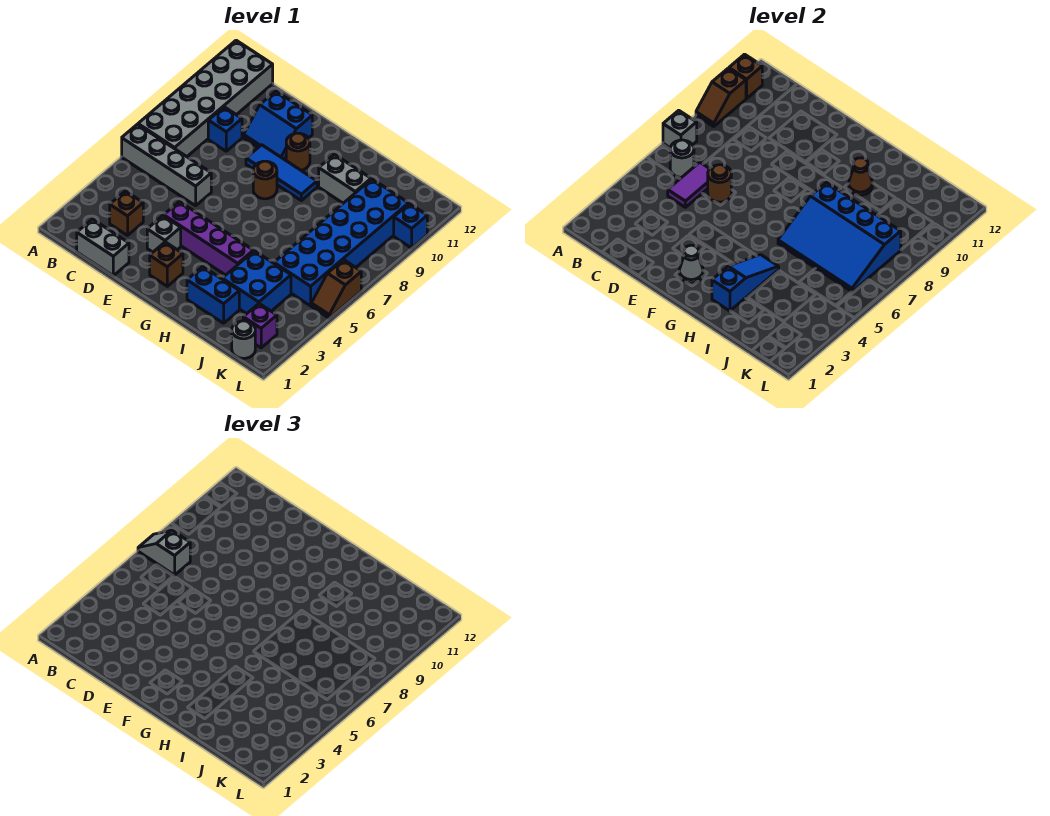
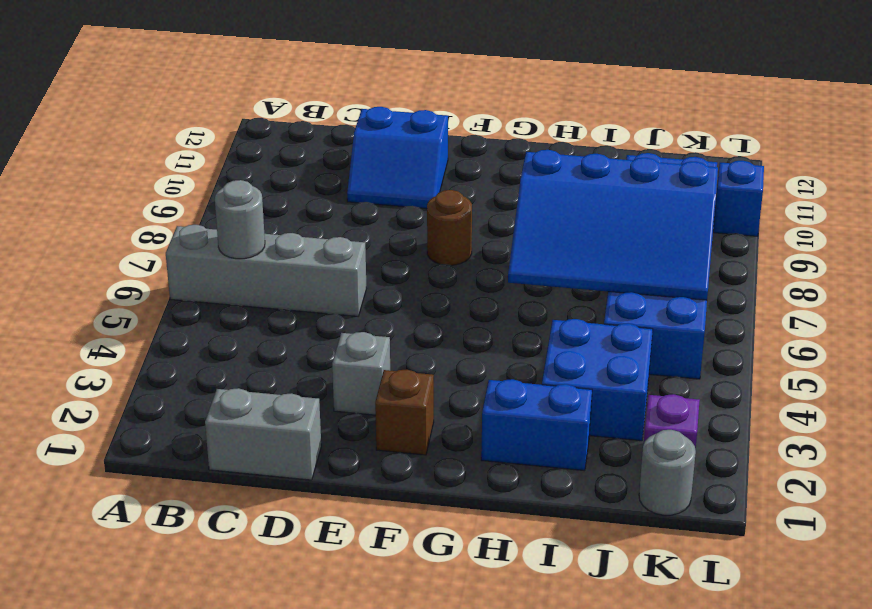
none -> grey 2x6 brick [138,40,273,157]
none -> brown 1x1 brick [110,191,143,235]
none -> blue 1x1 brick [208,107,242,151]
none -> purple 1x4 brick [164,202,254,275]

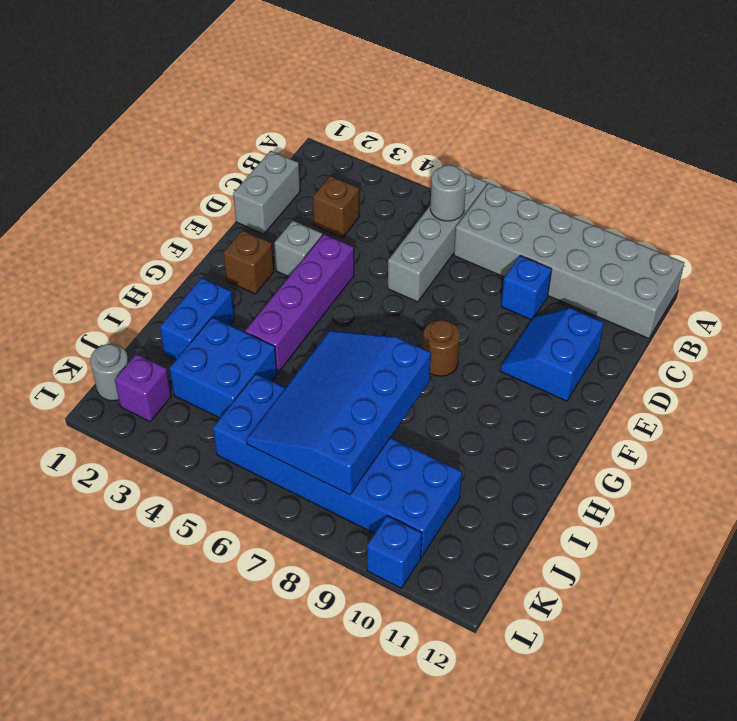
none -> blue 1x3 tile [246,145,317,200]
none -> brown 1x1 round brick [286,133,310,170]
none -> grey 1x2 brick [319,155,371,203]
none -> brown 1x2 slope [311,260,361,318]

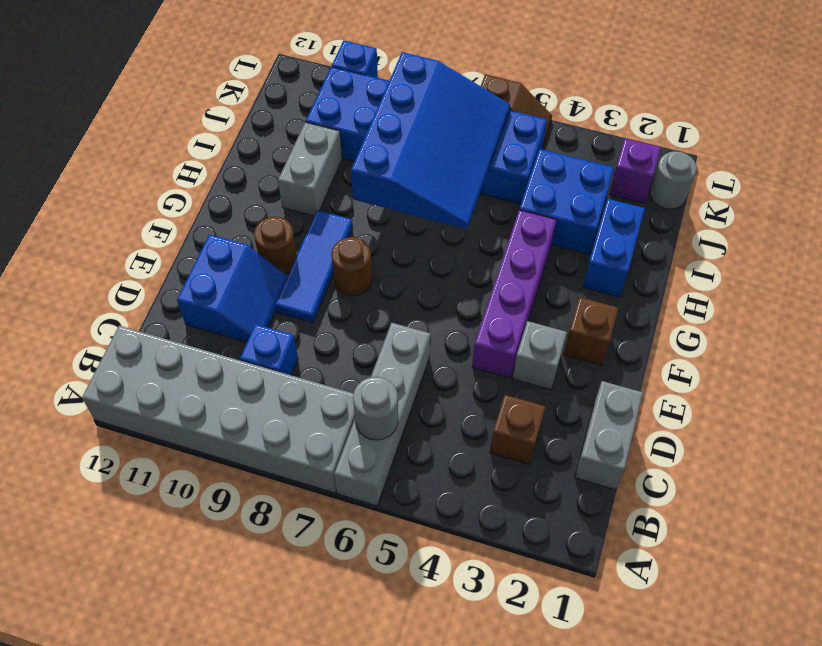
none -> grey 1x1 brick [663,110,697,148]
none -> brown 1x2 slope [696,68,746,126]
none -> brown 1x1 brick [729,54,762,98]
none -> purple 1x2 tile [668,162,709,207]

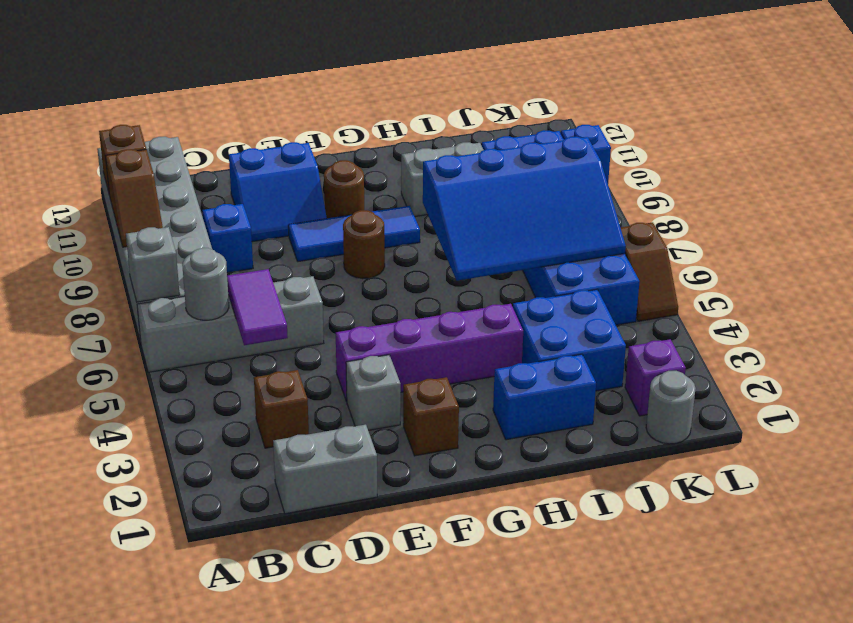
none -> brown 1x1 round brick [708,165,731,202]
none -> grey 1x1 cone [679,245,703,283]
none -> blue 1x3 slope [712,255,779,311]
none -> brown 1x1 cone [849,158,872,195]

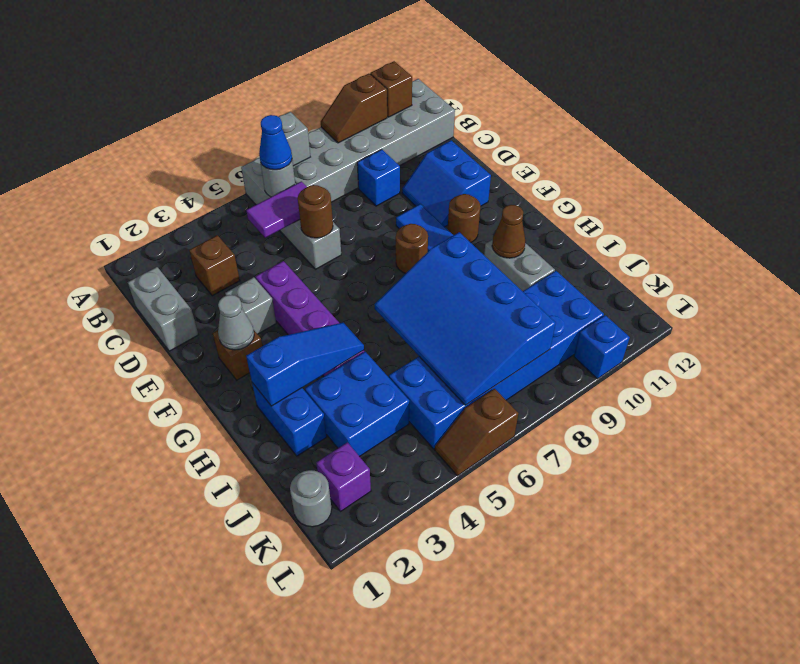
blue 1x1 cone [259,115,292,170] -> none
none -> grey 1x2 slope [138,530,190,575]

